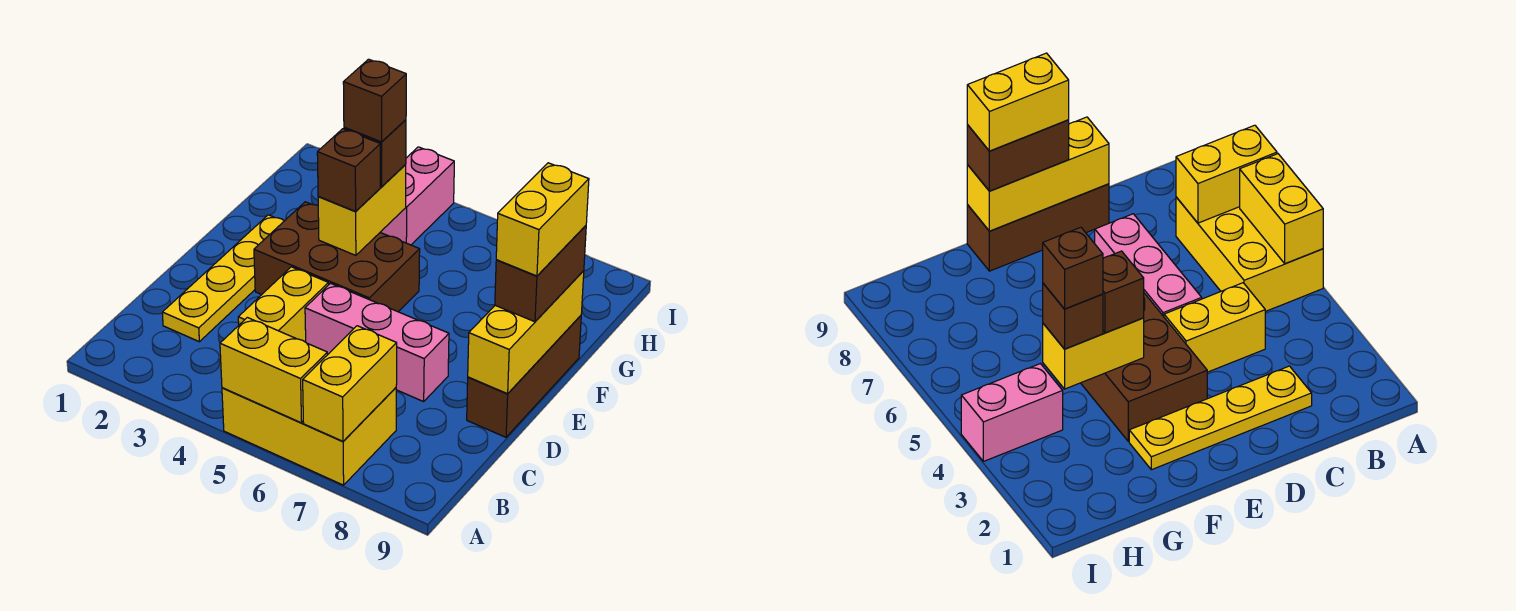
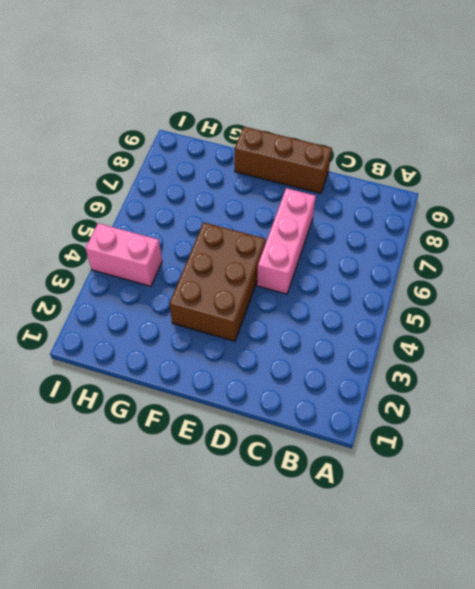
none -> yellow 2x3 brick [222,388,396,485]
none -> yellow 1x4 plate [162,215,284,342]
none -> yellow 1x2 brick [238,267,329,342]

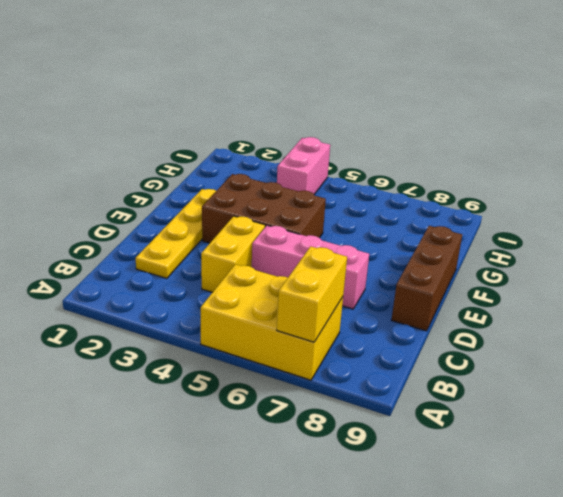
none -> yellow 1x2 brick [220,317,327,423]
none -> yellow 1x3 brick [468,271,584,394]
none -> yellow 1x2 brick [318,165,406,255]

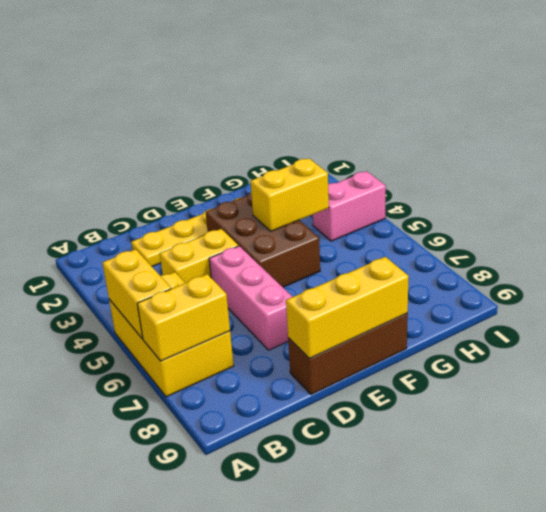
none -> brown 1x2 brick [495,226,586,322]
none -> brown 1x1 brick [317,129,380,211]
none -> brown 1x1 brick [344,120,406,187]

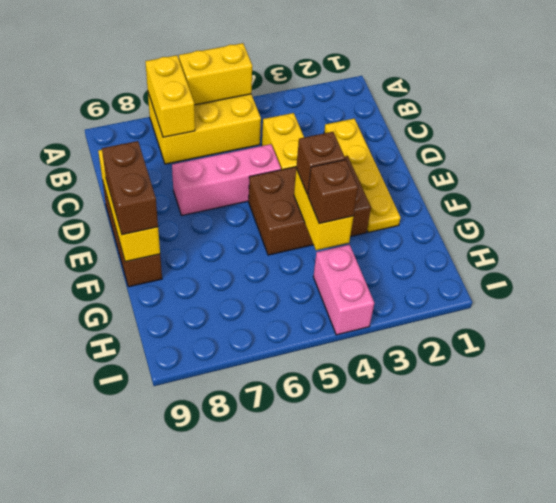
none -> yellow 1x2 brick [496,163,589,276]
none -> brown 1x1 brick [343,59,406,142]

